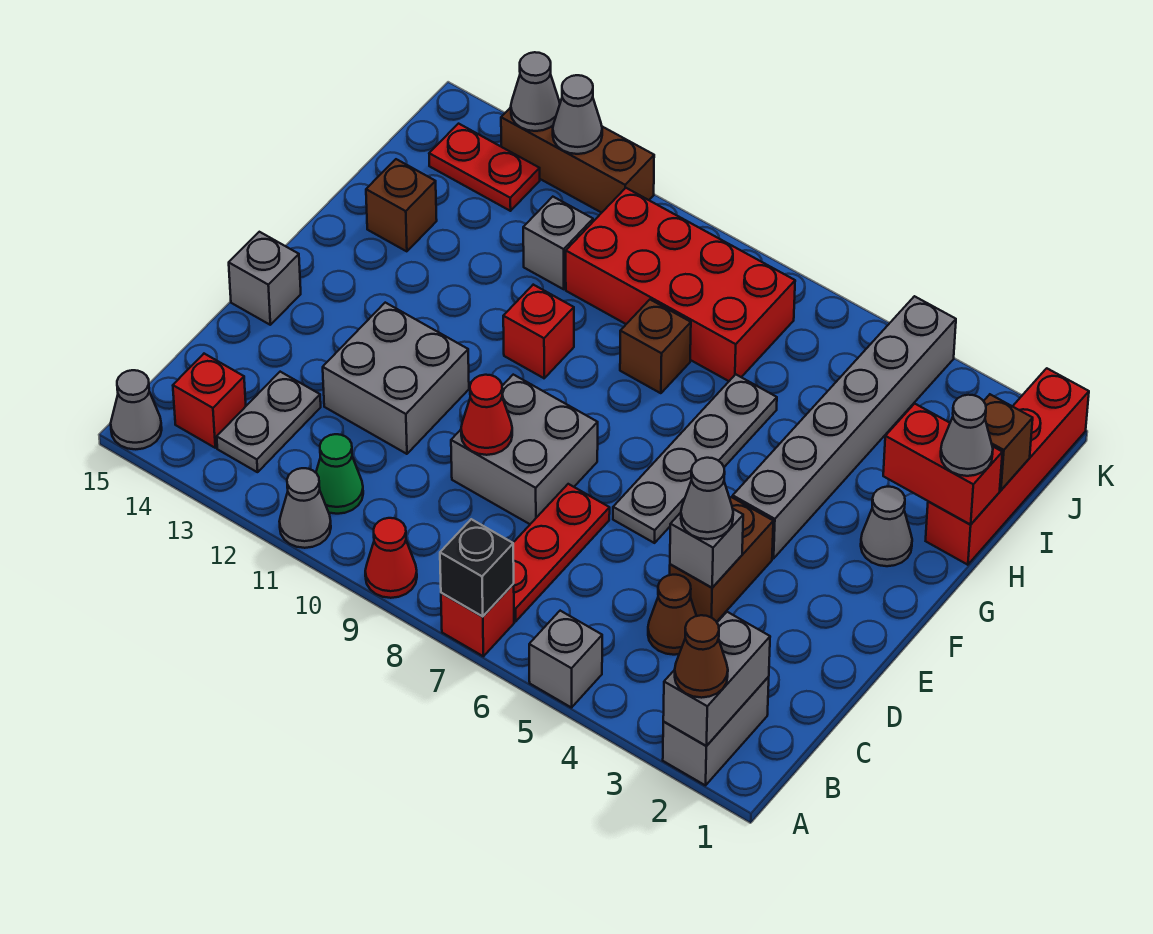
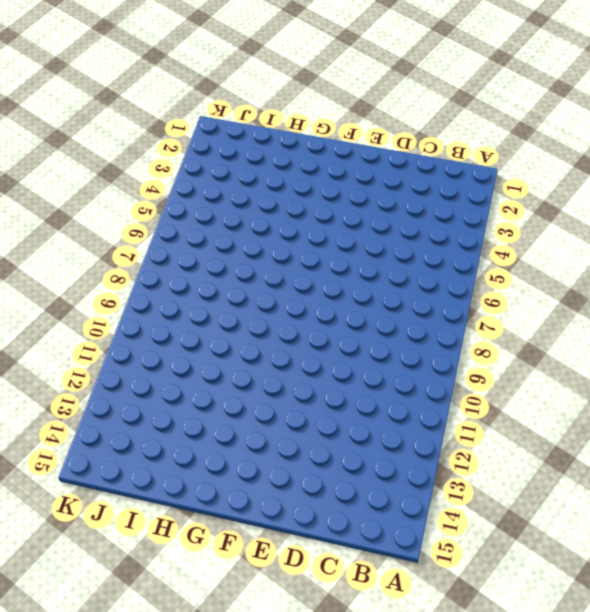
none -> grey 1x2 brick [663,677,769,785]
none -> grey 1x1 brick [529,611,602,708]
none -> red 1x1 brick [441,584,514,656]
none -> red 1x1 cone [365,518,417,598]

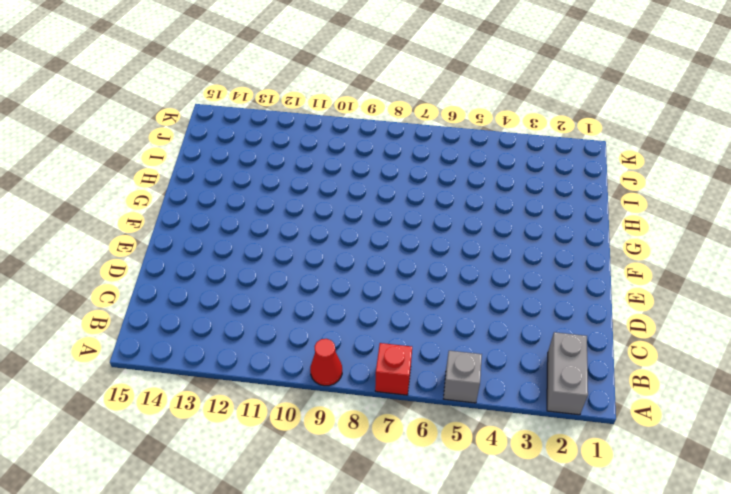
none -> grey 1x1 cone [279,468,331,548]
none -> grey 1x1 cone [111,370,162,449]
none -> red 1x3 plate [513,484,610,621]
none -> green 1x1 cone [316,434,363,514]

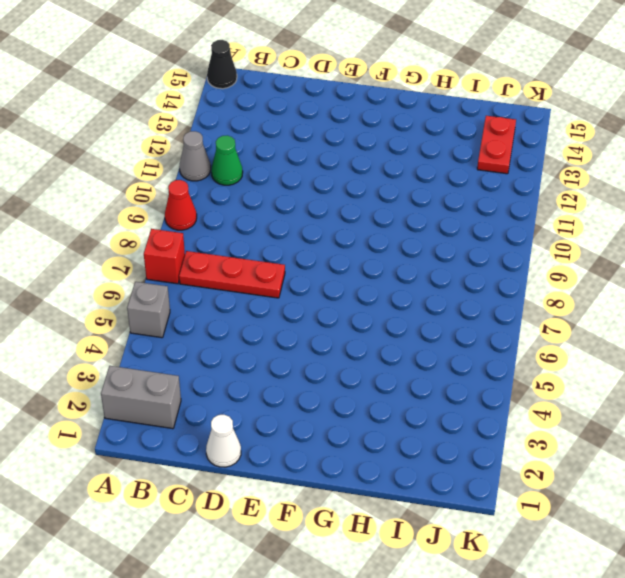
black 1x1 cone [207,40,237,89] -> grey 1x1 cone [111,370,162,449]
white 1x1 cone [206,415,241,467] -> none
none -> grey 1x2 plate [217,372,321,472]
none -> red 1x1 brick [173,354,246,448]
none -> brown 1x1 cone [648,575,696,655]
none -> brown 1x2 brick [670,497,773,622]

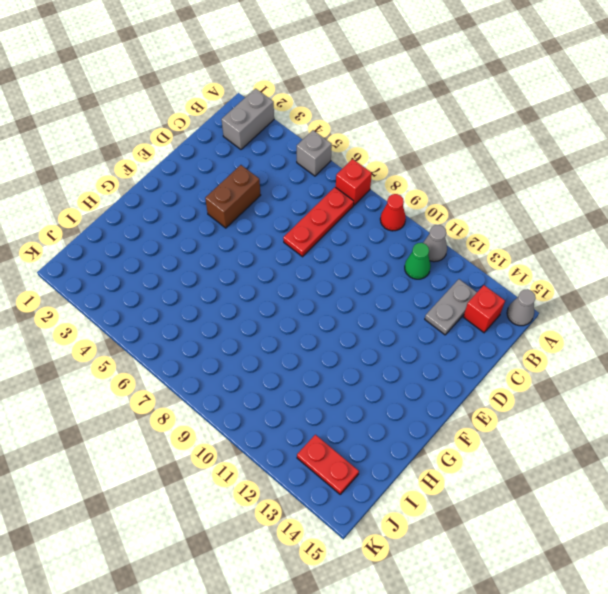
none -> brown 1x1 cone [648,575,696,655]
none -> grey 2x2 brick [451,375,598,524]
none -> grey 2x2 brick [323,303,469,454]
none -> grey 1x4 plate [613,374,777,543]

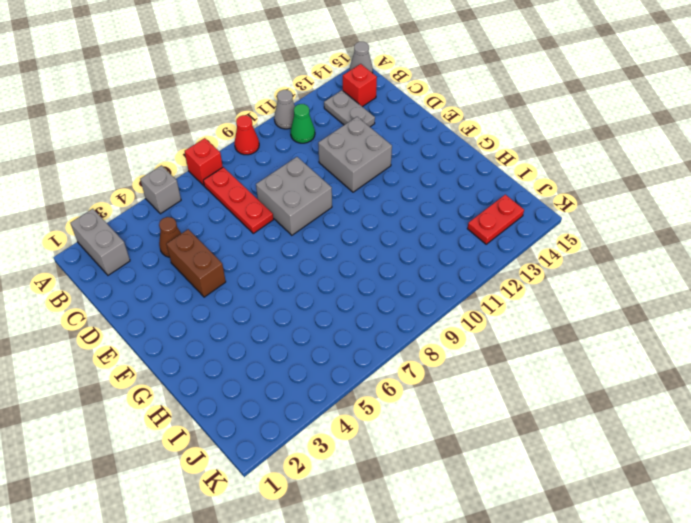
none -> grey 1x4 plate [613,374,777,543]
none -> grey 1x1 brick [229,232,301,325]
none -> grey 1x6 brick [733,296,956,559]
none -> grey 1x1 cone [861,487,912,566]

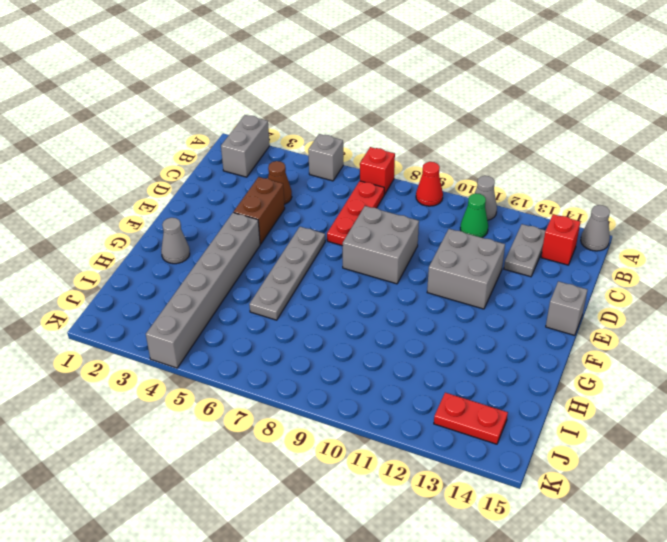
none -> red 1x1 brick [503,285,574,378]
none -> red 1x4 brick [926,368,1089,565]
none -> brown 1x1 brick [620,300,691,393]
none -> brown 1x1 brick [366,159,437,251]

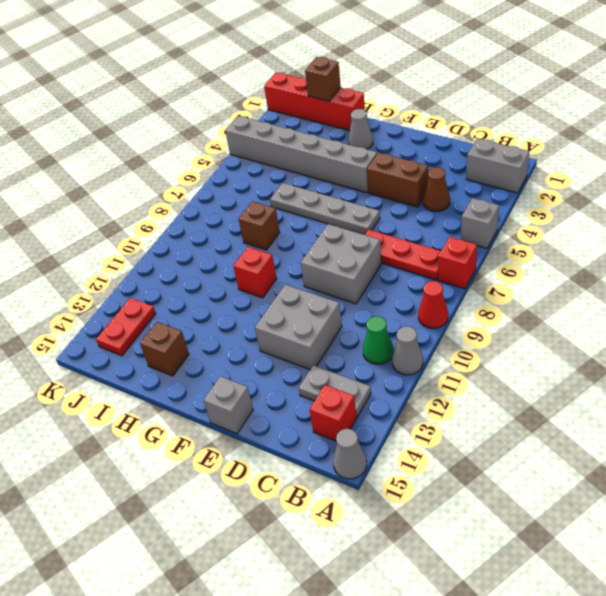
none -> red 2x4 brick [566,188,795,381]
none -> grey 1x1 brick [523,197,593,289]
none -> brown 1x3 brick [501,107,654,213]
none -> grey 1x2 brick [663,612,770,746]

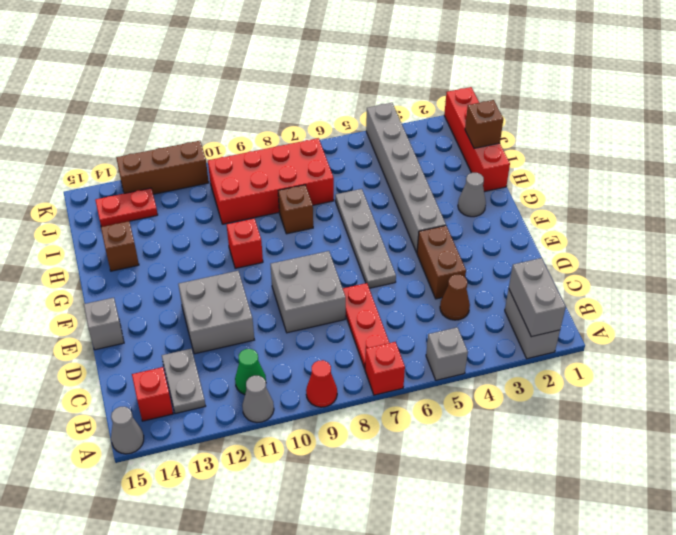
none -> grey 1x1 brick [523,197,593,289]
none -> black 1x1 brick [440,519,514,617]
none -> grey 1x1 brick [670,509,743,588]
none -> red 1x1 cone [461,375,512,455]

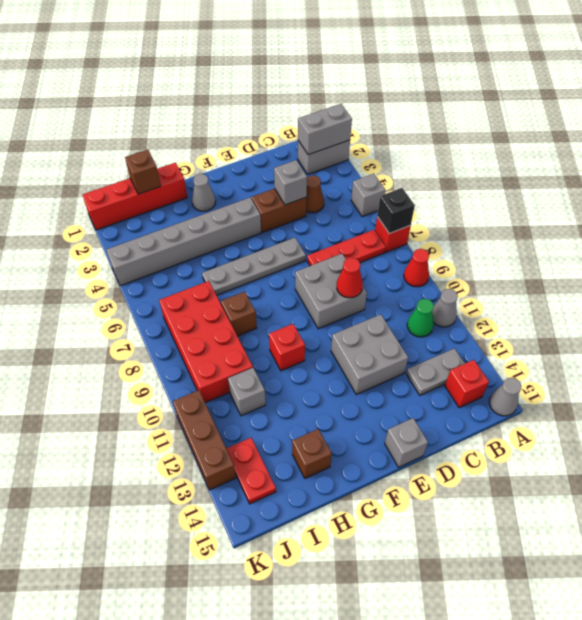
none -> red 1x2 brick [883,404,1002,525]
none -> grey 1x1 cone [553,75,602,154]
none -> grey 1x1 cone [511,52,560,131]
none -> brown 1x1 cone [675,615,728,698]

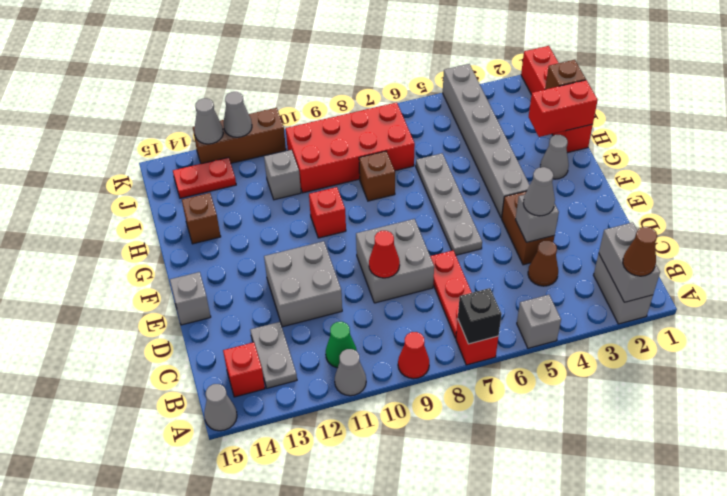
none -> grey 1x1 cone [941,395,993,476]

